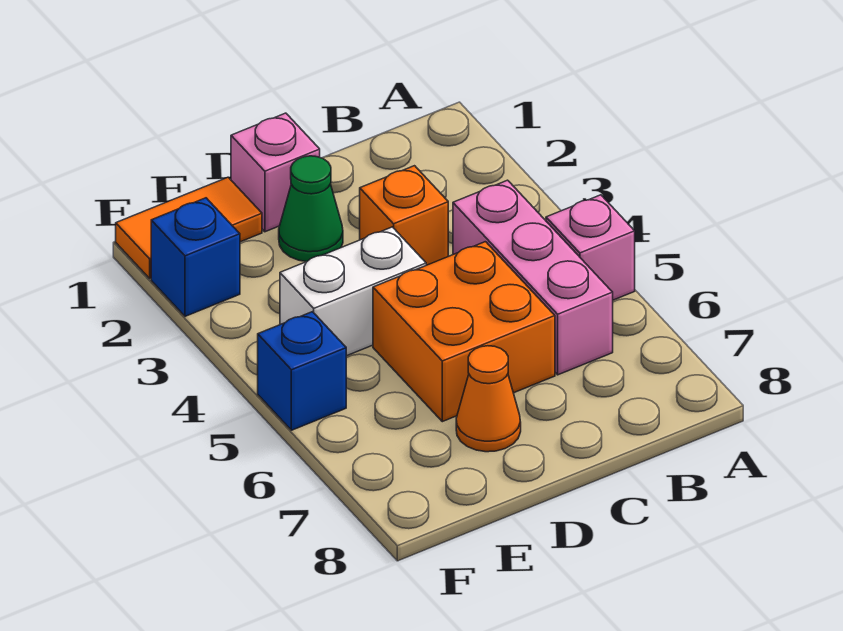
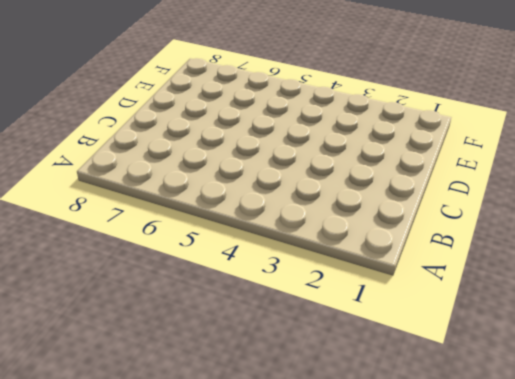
none -> pink 1x1 brick [546,195,635,300]
none -> pink 1x3 brick [453,180,613,375]

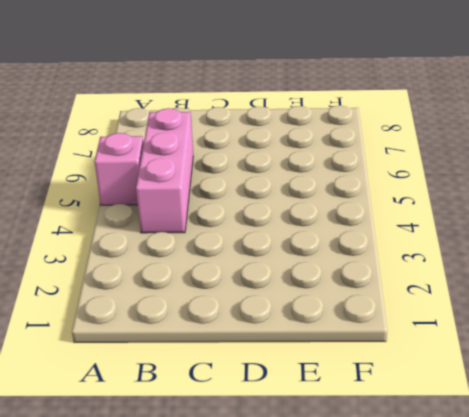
none -> orange 1x1 brick [360,166,448,265]
none -> orange 2x2 brick [373,242,555,422]

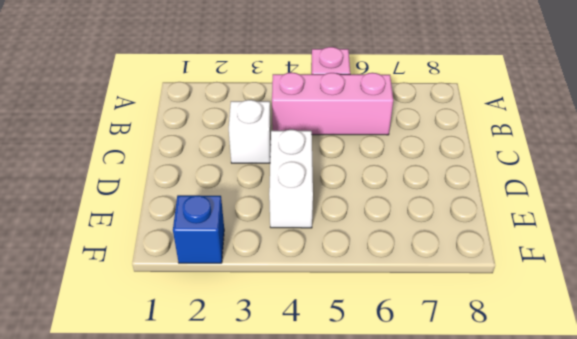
white 1x1 brick [229,100,271,163] -> orange 1x1 brick [360,166,448,265]
none -> orange 2x2 brick [373,242,555,422]
none -> pink 1x1 brick [231,113,320,232]

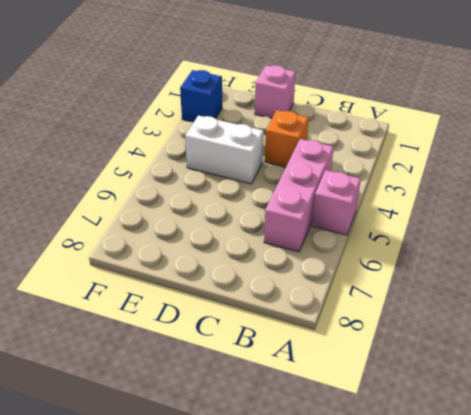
none -> orange 2x2 brick [373,242,555,422]
none -> green 1x1 cone [279,156,343,262]

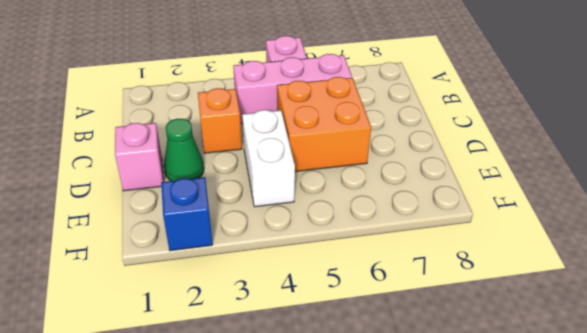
none -> orange 1x1 cone [456,346,521,452]
none -> orange 1x2 tile [116,177,262,278]

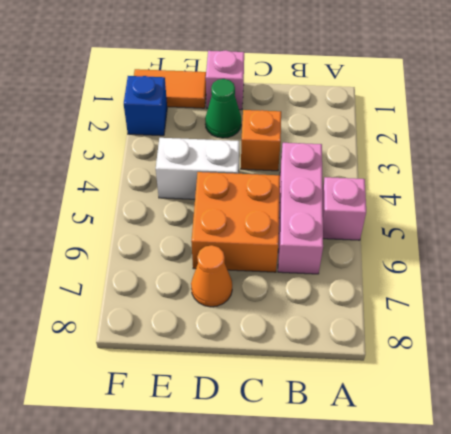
none -> blue 1x1 brick [258,312,346,430]

